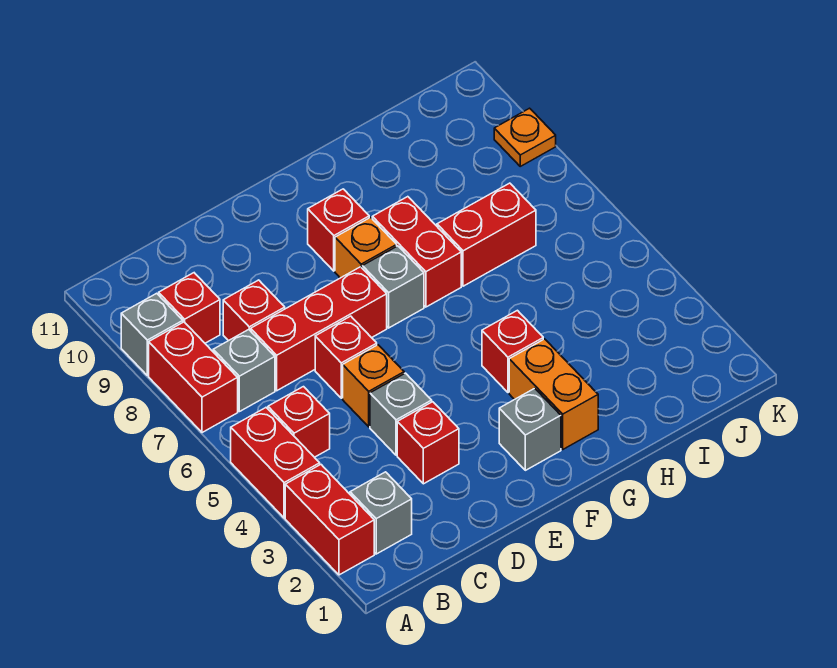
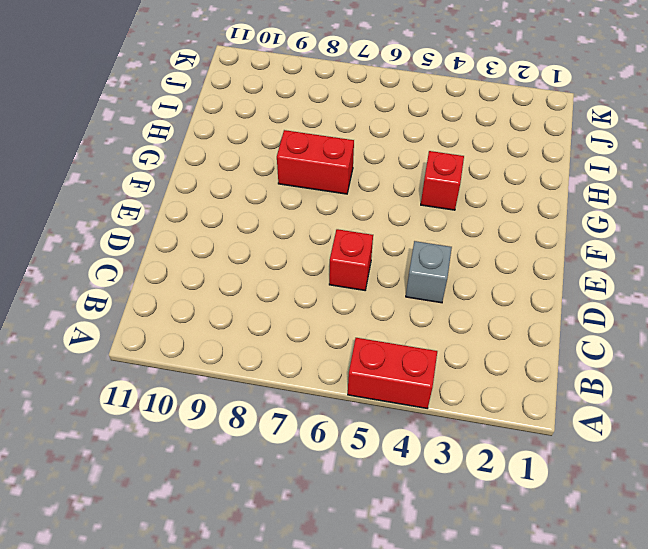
none -> red 1x2 brick [285,465,374,575]
none -> red 1x2 brick [149,322,238,433]
none -> grey 1x1 brick [121,293,183,376]

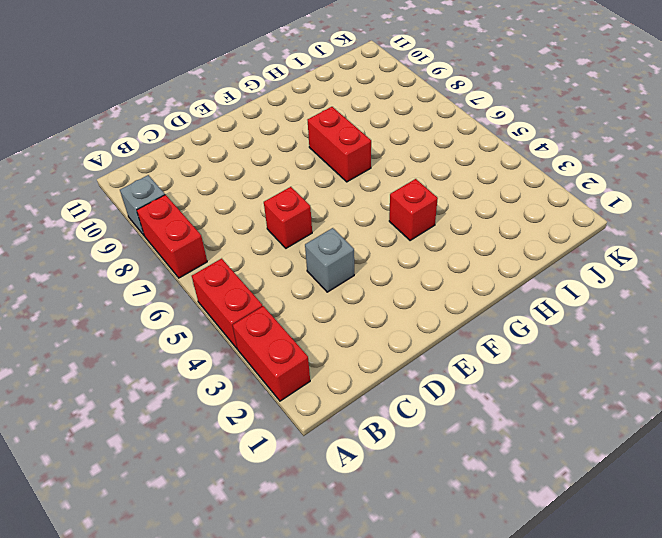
none -> grey 1x1 brick [350,472,412,554]
none -> red 1x1 brick [268,387,330,457]
none -> grey 1x1 brick [213,330,275,412]

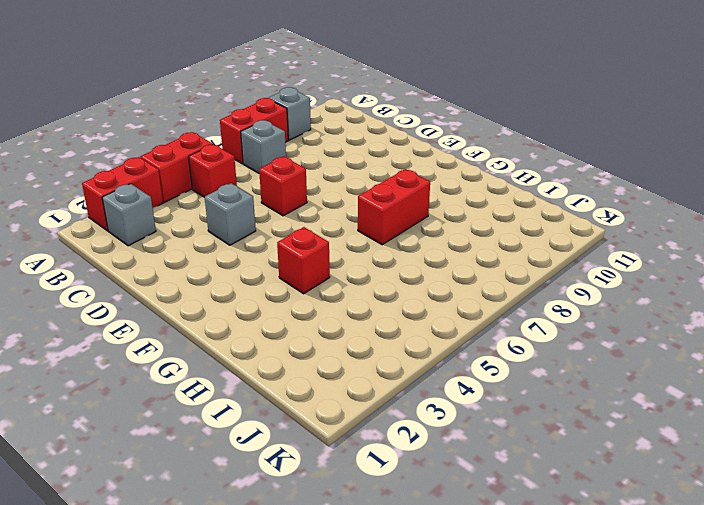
none -> red 1x1 brick [159,273,220,343]
none -> red 1x3 brick [251,267,387,391]
none -> red 1x1 brick [223,280,285,341]

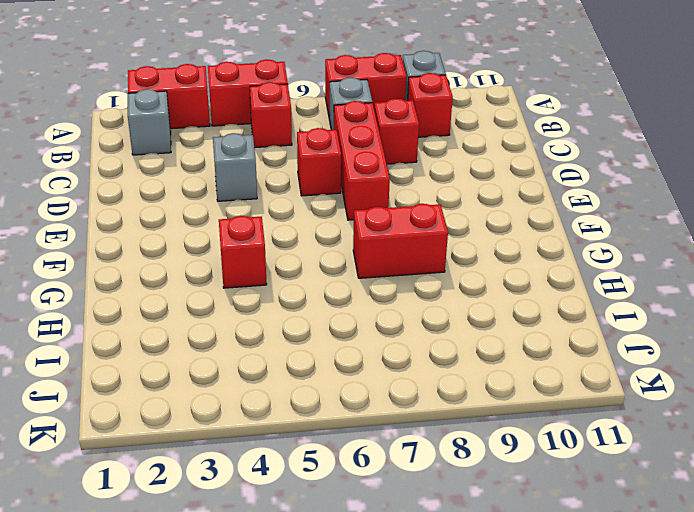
none -> red 1x1 brick [397,402,459,484]
none -> orange 1x1 brick [343,345,404,427]
none -> grey 1x1 brick [499,388,561,470]

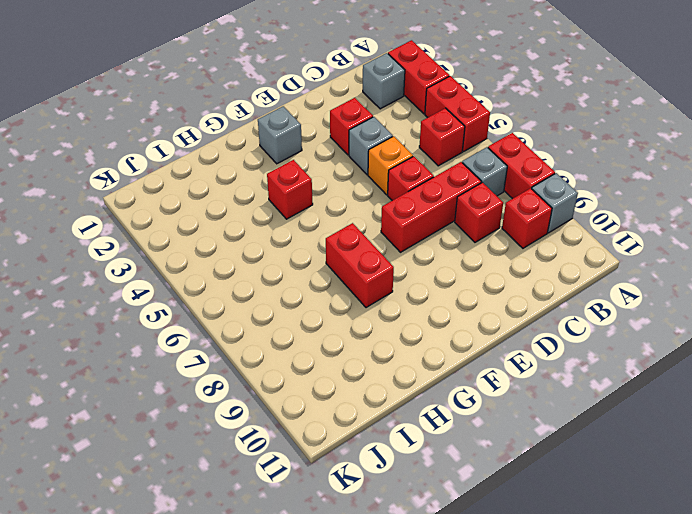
none -> grey 1x1 brick [362,246,424,328]
none -> orange 1x1 brick [335,217,397,278]
none -> red 1x1 brick [308,189,369,271]

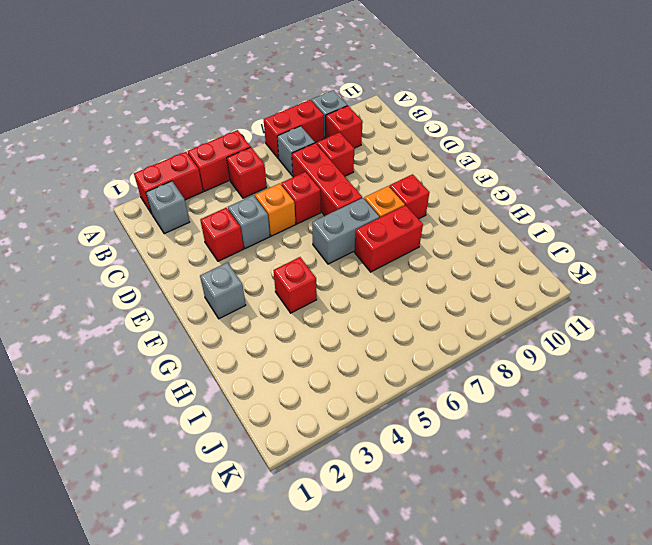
grey 1x2 brick [312,198,379,264] -> grey 1x1 brick [362,246,424,328]
none -> orange 1x2 brick [509,339,598,449]
none -> red 1x2 brick [437,183,536,286]
none -> orange 1x1 plate [494,108,556,166]

